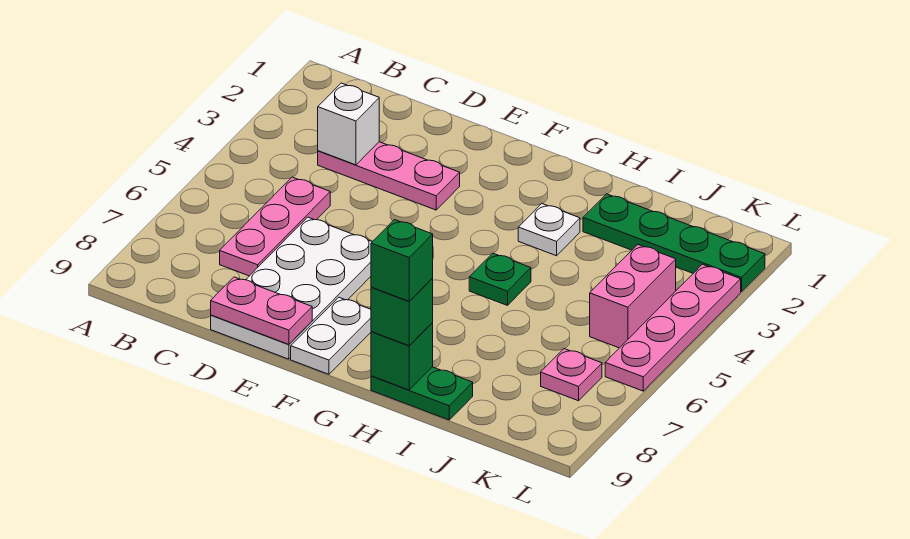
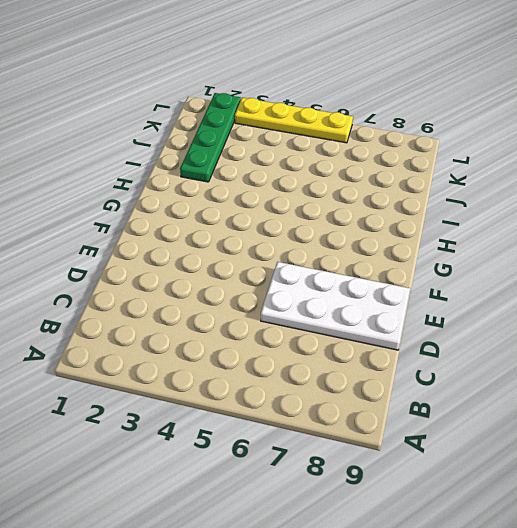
yellow 1x4 plate [235,98,353,143] -> pink 1x4 plate [605,264,741,391]
none -> pink 1x3 plate [318,142,460,210]
none -> pink 1x3 plate [220,177,330,276]
none -> white 1x2 plate [291,297,371,374]

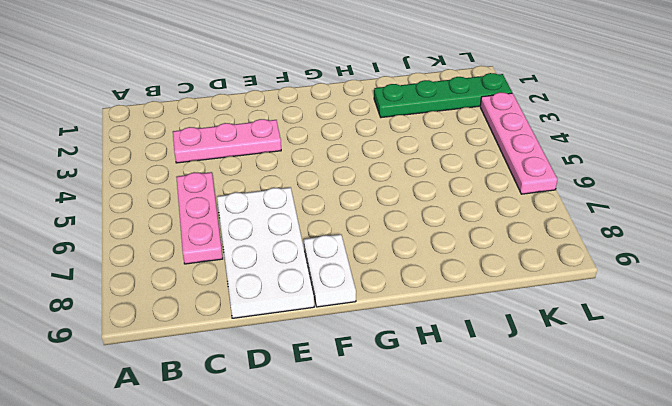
none -> white 1x1 plate [518,204,580,256]
none -> green 1x1 plate [469,253,531,305]
none -> green 1x2 plate [371,367,473,420]

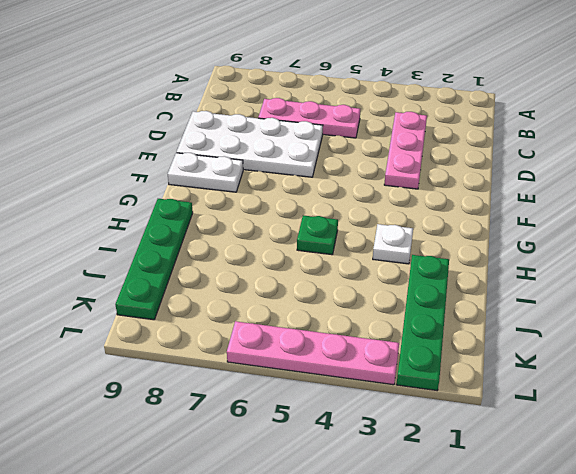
green 1x4 plate [115,199,193,320] -> green 1x2 plate [371,367,473,420]
none -> pink 1x2 brick [590,245,676,348]
none -> pink 1x1 plate [541,349,602,401]
none -> white 1x1 brick [318,83,379,165]

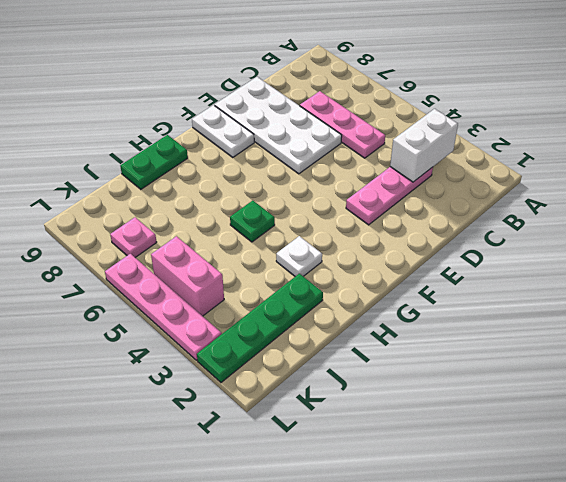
white 1x2 brick [390,109,458,182] -> white 1x1 brick [318,83,379,165]
none -> pink 1x2 plate [211,277,312,344]
none -> green 1x1 brick [371,323,433,390]
none -> green 1x1 brick [371,279,433,346]

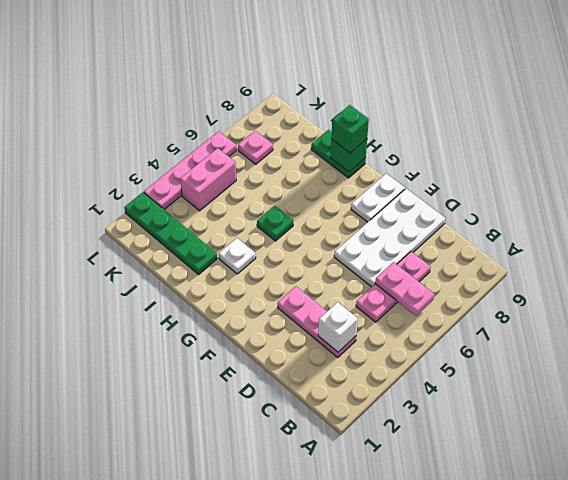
pink 1x2 plate [375,262,434,316] -> pink 1x2 plate moved to [211,277,312,344]
none -> green 1x1 brick [371,220,433,301]

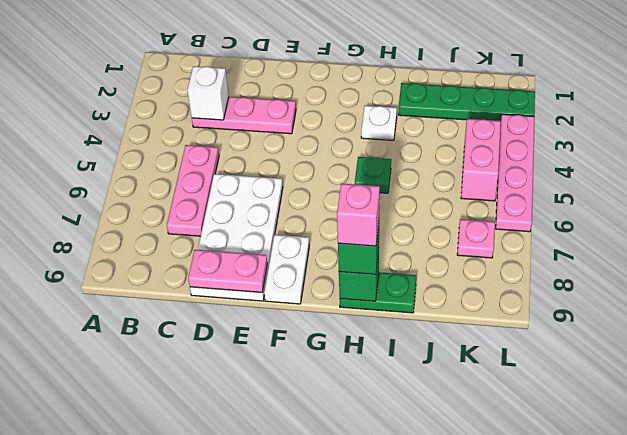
pink 1x1 brick [337,183,380,246] -> green 1x1 brick [371,220,433,301]

